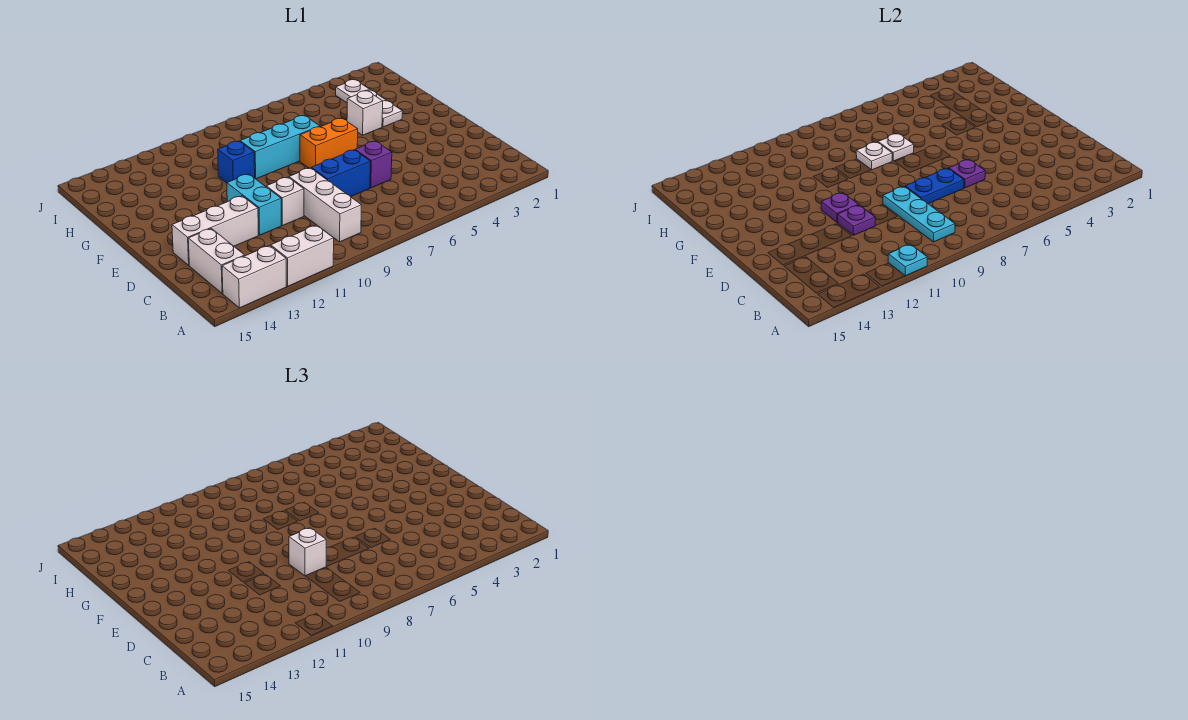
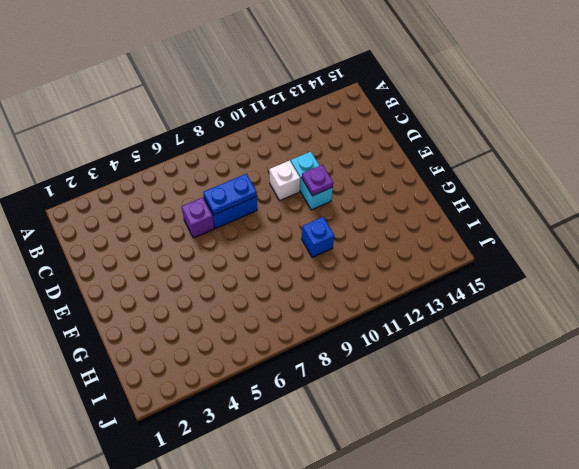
none -> white 1x2 brick [271,225,334,286]
none -> white 1x2 brick [222,246,286,308]
none -> white 1x3 brick [289,168,362,242]

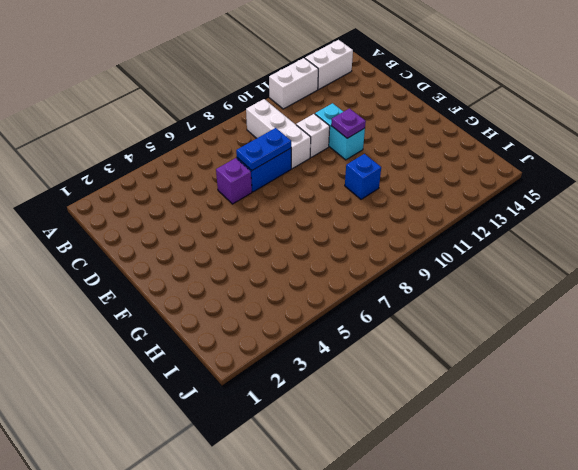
none -> white 1x2 brick [188,228,245,293]
none -> white 1x3 brick [172,196,258,265]
none -> orange 1x2 brick [300,118,358,168]

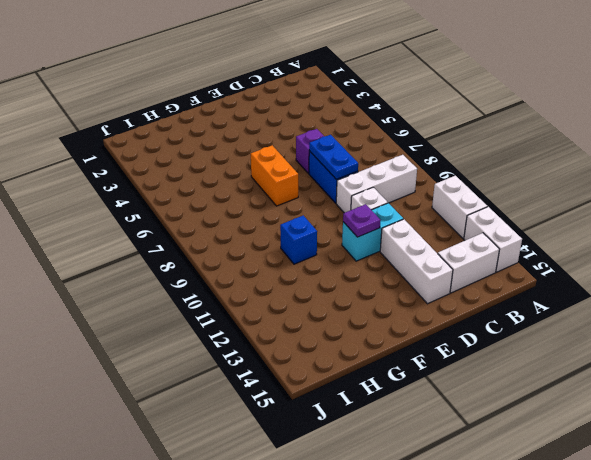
none -> white 1x3 plate [336,80,403,127]
none -> white 1x1 brick [347,91,383,135]
none -> cyan 1x3 brick [240,115,320,179]

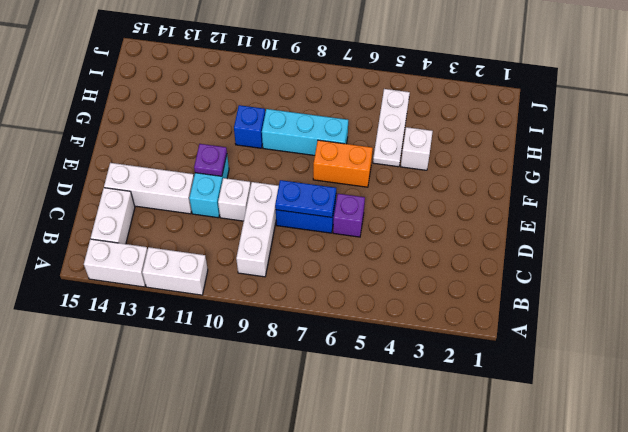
white 1x3 plate [373,89,410,167] -> white 1x3 plate moved to [336,80,403,127]
none -> cyan 1x1 plate [888,244,927,276]
none -> cyan 1x3 plate [883,187,955,242]
none -> purple 1x1 plate [949,160,985,188]

